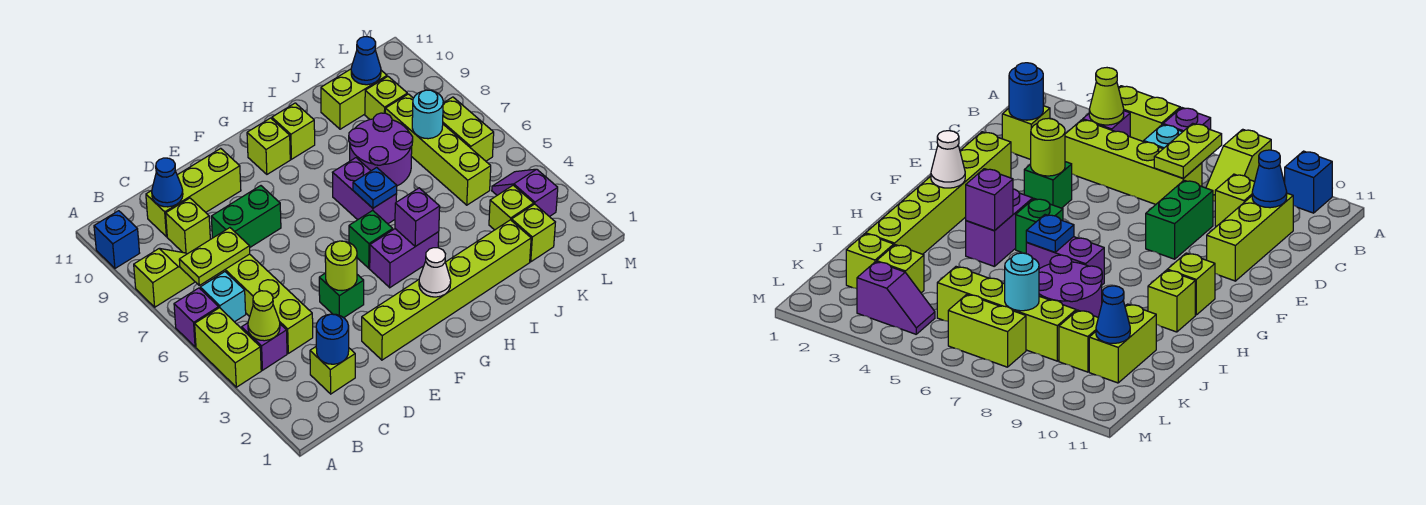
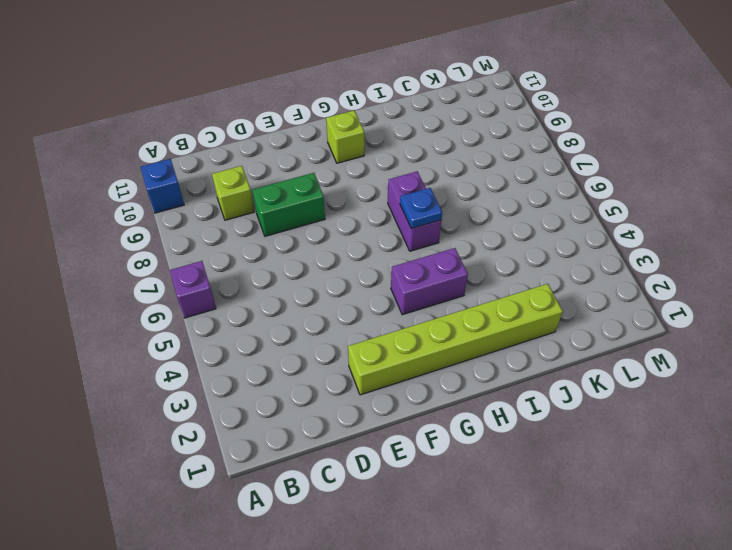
none -> lime 1x2 brick [195,308,261,387]
none -> lime 1x2 slope [134,248,195,307]
none -> purple 1x1 brick [242,323,287,370]
none -> cyan 1x1 brick [200,272,246,322]

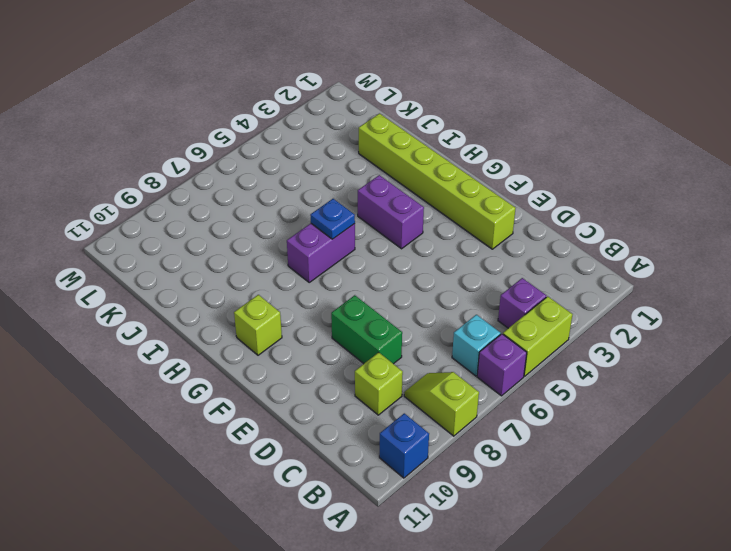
none -> lime 1x1 brick [310,347,355,394]
none -> lime 1x4 brick [211,254,313,353]
none -> lime 1x3 brick [146,148,241,237]
none -> green 1x1 brick [319,273,364,318]

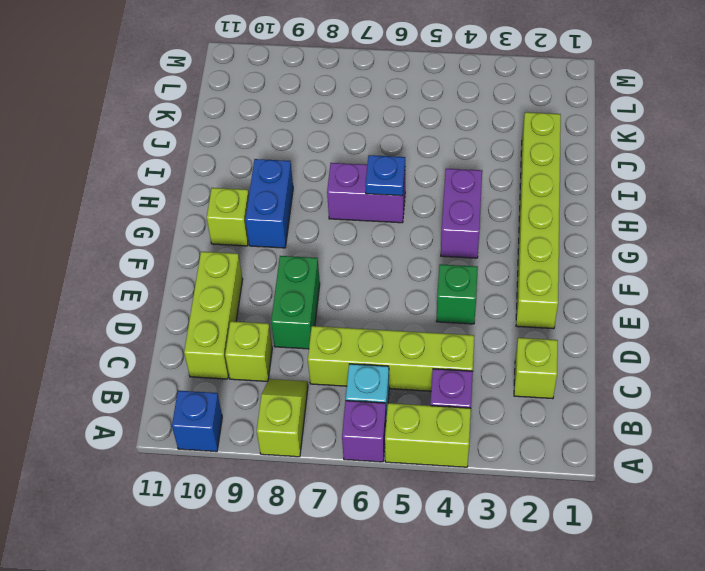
blue 1x2 brick [245,159,293,248] -> none
none -> green 1x1 brick [349,210,393,268]
none -> lime 1x1 brick [272,103,315,159]
none -> purple 2x2 round brick [349,113,413,186]
none -> lime 1x2 brick [321,69,387,129]

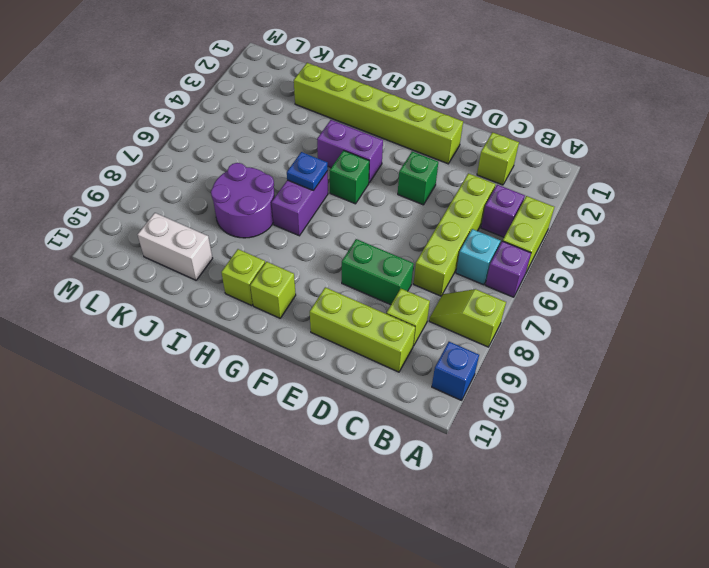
white 1x2 brick [138,213,213,280] -> lime 1x2 brick [321,69,387,129]
none -> lime 1x1 brick [512,204,555,262]
none -> lime 1x1 brick [489,185,534,230]
none -> lime 1x4 brick [385,94,491,205]
none -> lime 1x1 brick [365,77,407,119]

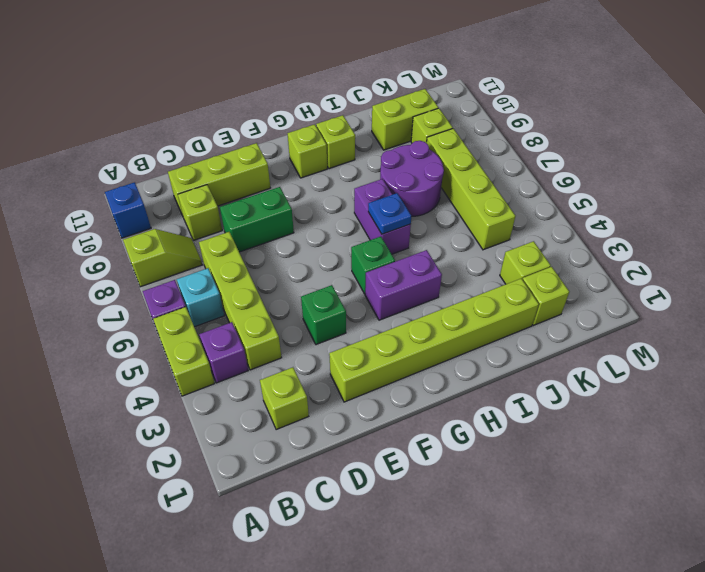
none -> purple 1x2 slope [492,169,558,217]
none -> lime 1x2 brick [443,97,494,161]
none -> lime 1x1 cone [248,291,280,341]
none -> lime 1x2 plate [179,228,250,285]

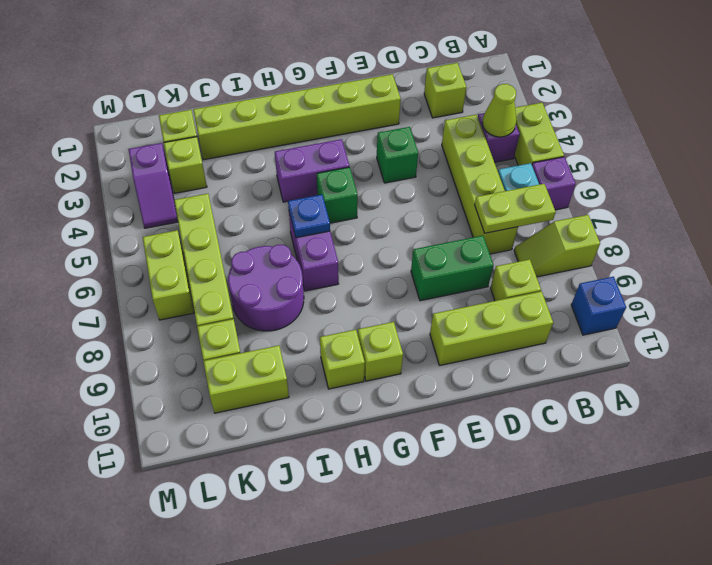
none -> blue 1x1 round brick [316,314,349,364]
none -> blue 1x1 cone [152,158,183,207]
none -> lime 1x1 round brick [325,241,357,291]
none -> white 1x1 cone [419,248,451,297]

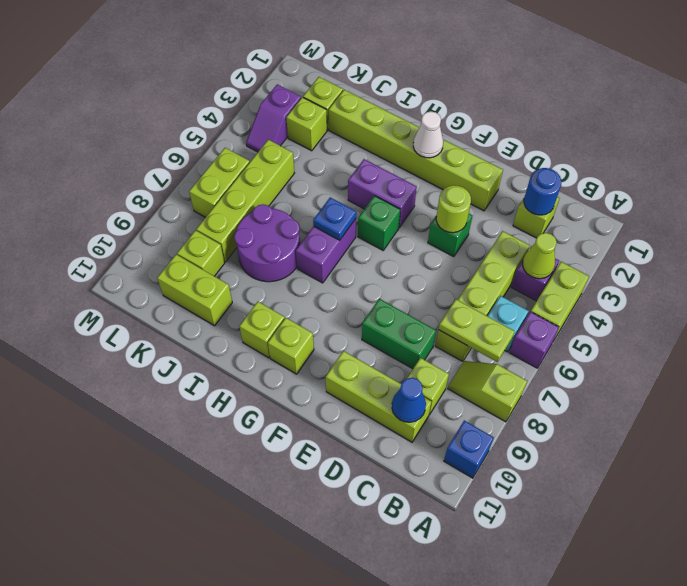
none -> purple 1x1 brick [395,188,440,246]
none -> cyan 1x1 round brick [412,90,443,139]
none -> blue 1x1 cone [351,37,381,85]

